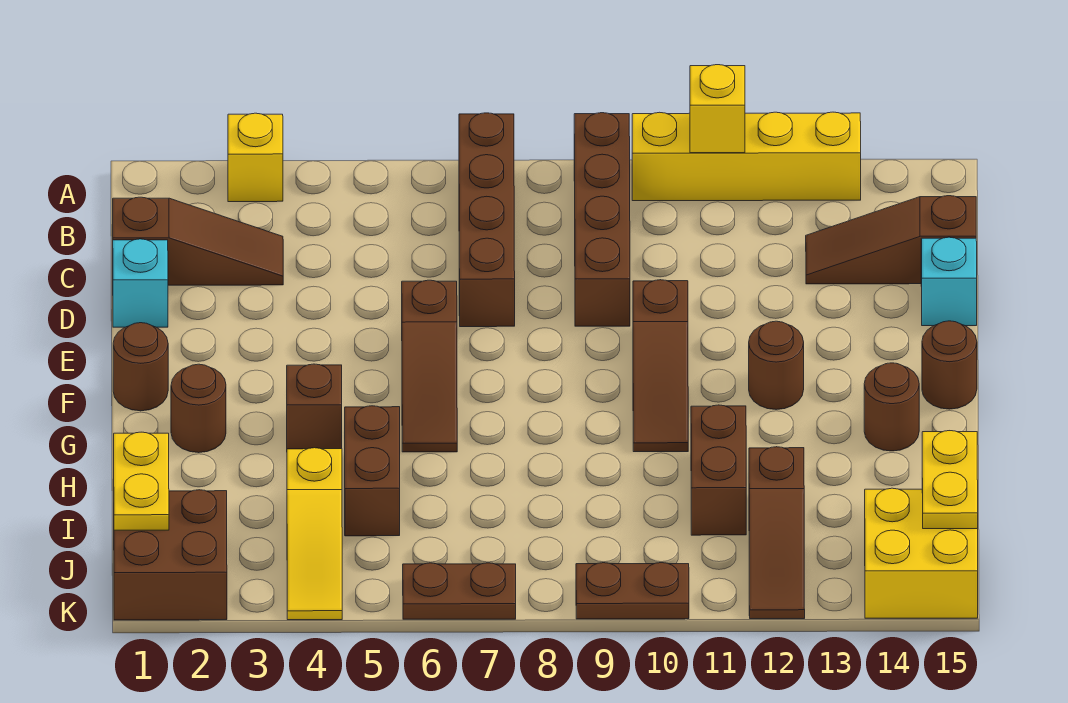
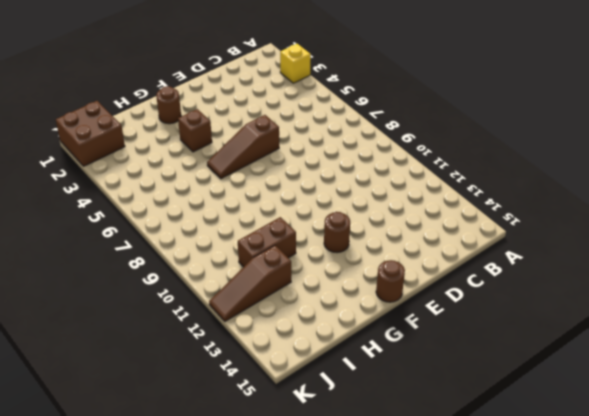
none -> brown 1x4 brick [459,113,515,327]
none -> brown 1x4 brick [574,113,630,326]
none -> yellow 1x4 brick [632,112,861,201]

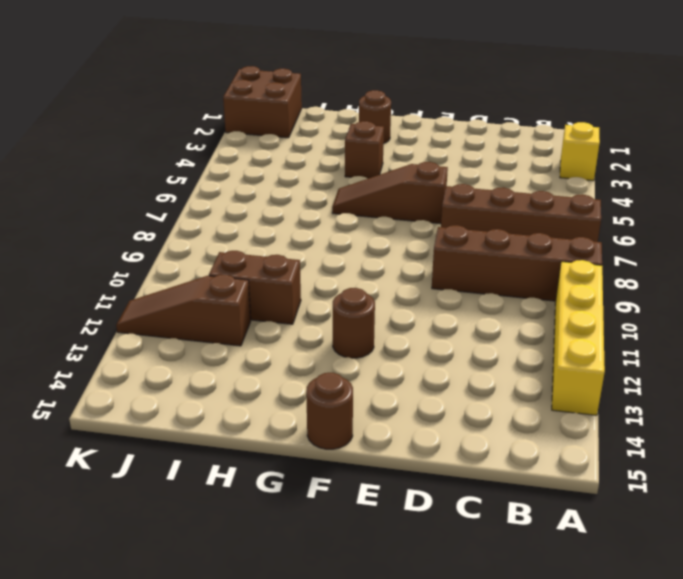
none -> brown 1x3 slope [113,197,283,285]
none -> brown 1x3 slope [806,196,976,284]
none -> cyan 1x1 brick [113,239,168,327]

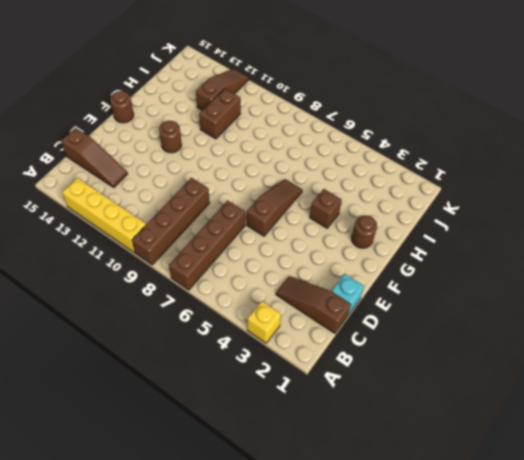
none -> cyan 1x1 brick [921,237,977,326]
none -> brown 1x3 slope [633,280,688,452]
none -> brown 1x1 round brick [113,323,168,411]

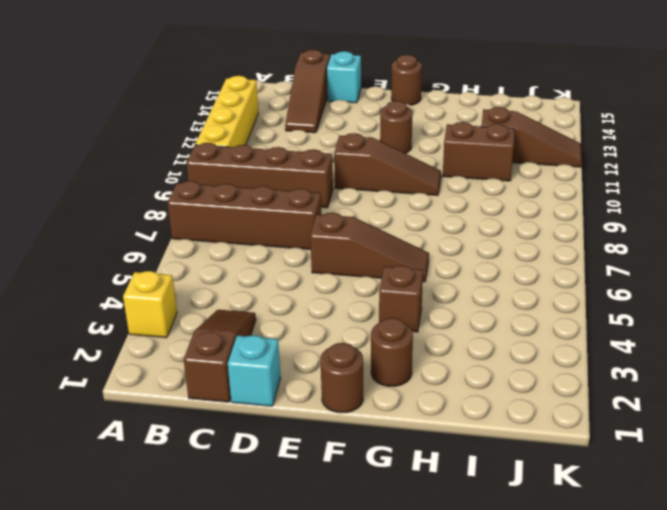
none -> brown 1x1 round brick [864,363,919,451]
none -> brown 1x2 brick [345,406,400,536]
none -> yellow 1x3 slope [287,448,342,620]

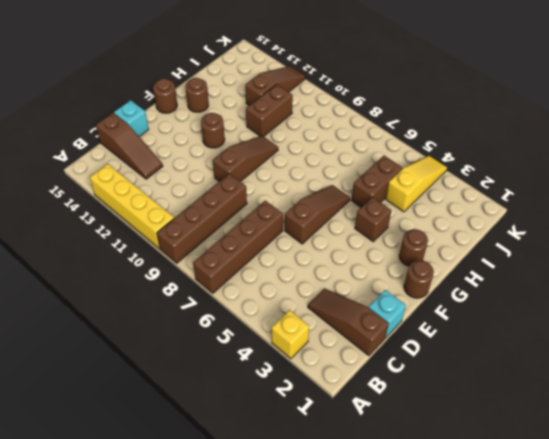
none -> brown 2x2 brick [114,490,227,620]
none -> yellow 2x2 brick [865,488,978,618]
none -> brown 1x2 plate [403,563,516,619]

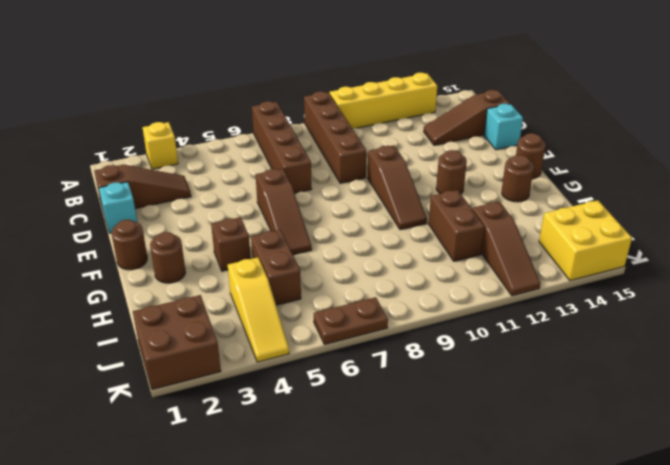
none -> brown 1x2 plate [576,563,689,619]
none -> yellow 1x1 brick [690,65,745,153]
none -> yellow 1x2 plate [114,432,169,530]

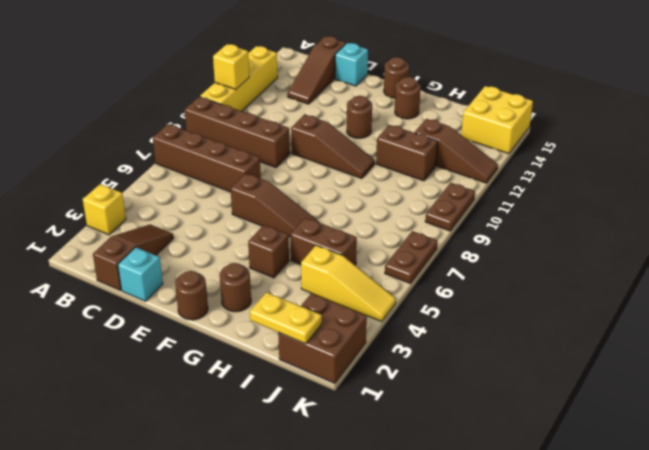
none -> yellow 1x2 plate [922,431,978,529]

